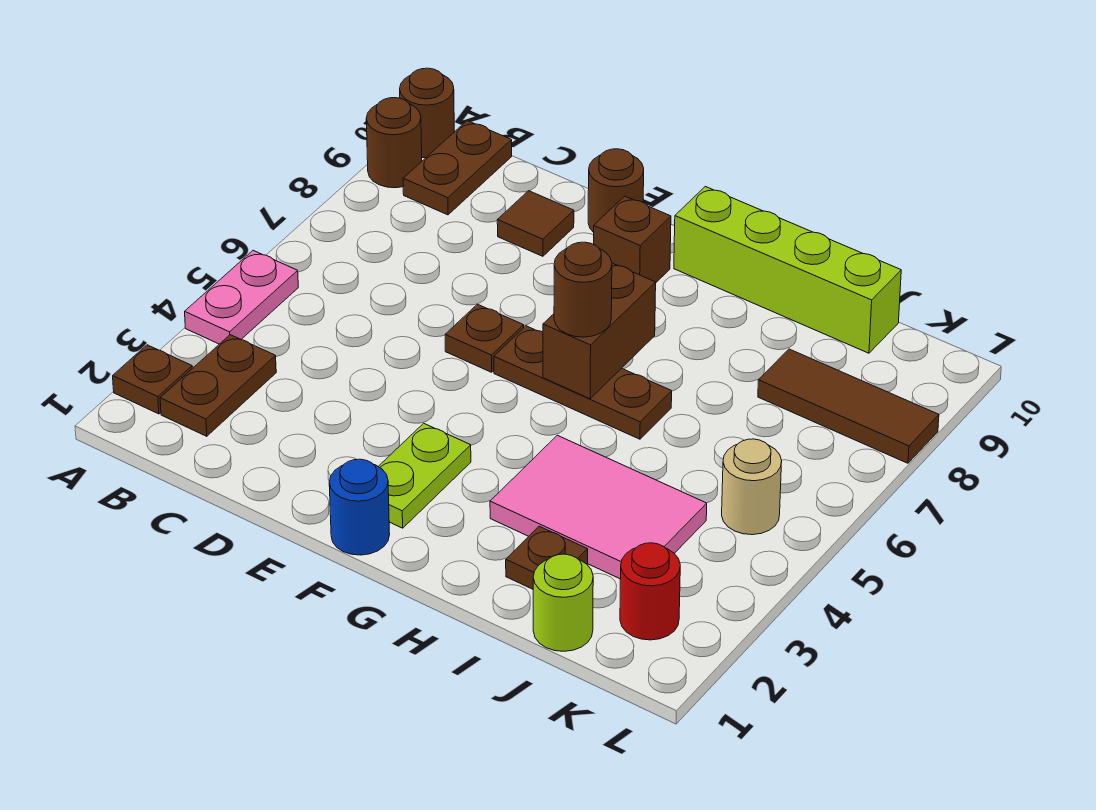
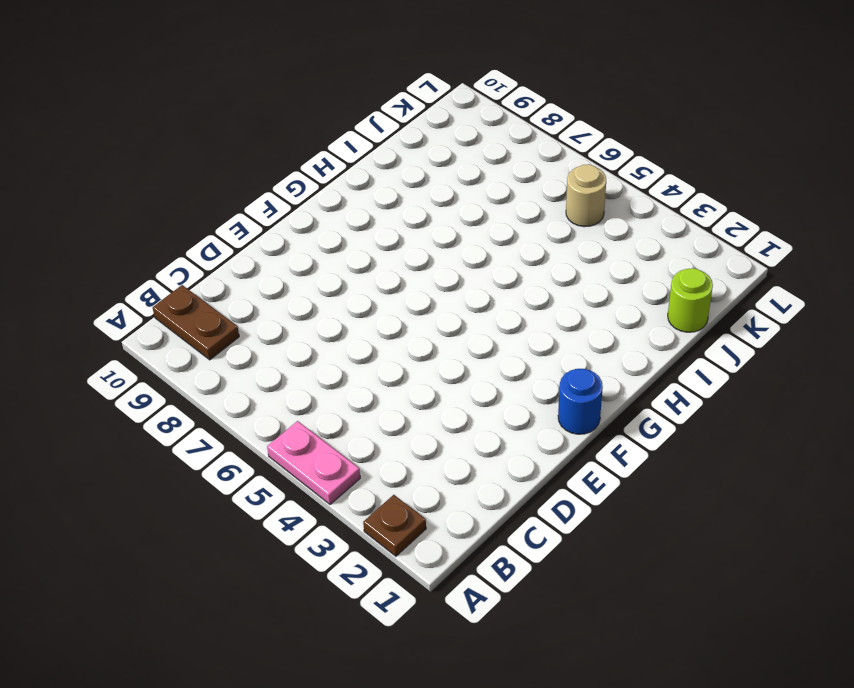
none -> brown 1x1 round brick [366,98,422,188]
none -> brown 1x1 round brick [400,68,454,158]
none -> brown 1x2 plate [160,335,276,436]

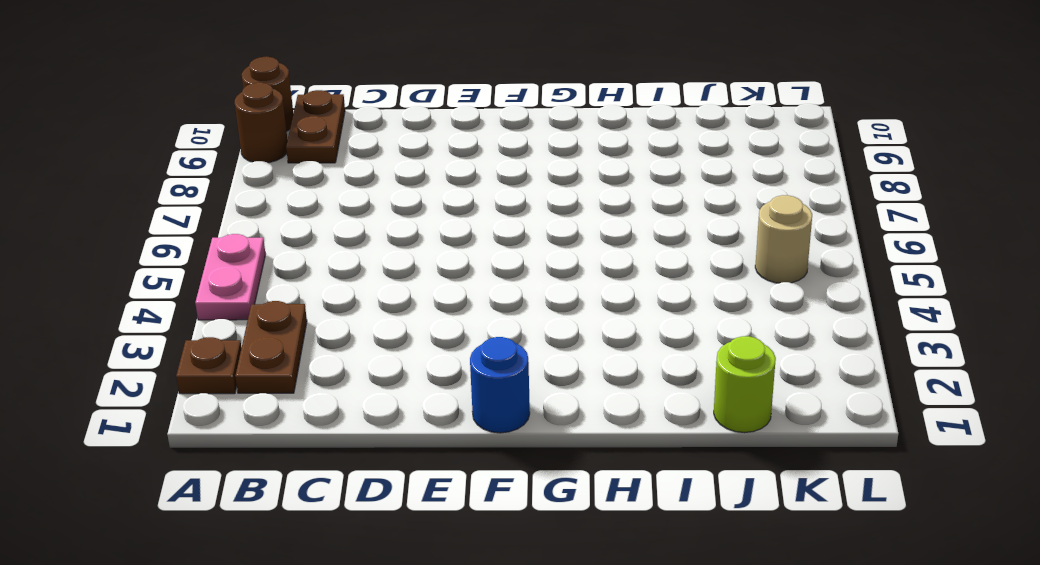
none -> brown 1x1 tile [497,191,574,256]
none -> brown 1x1 plate [445,304,524,372]
none -> brown 1x1 round brick [588,149,644,232]

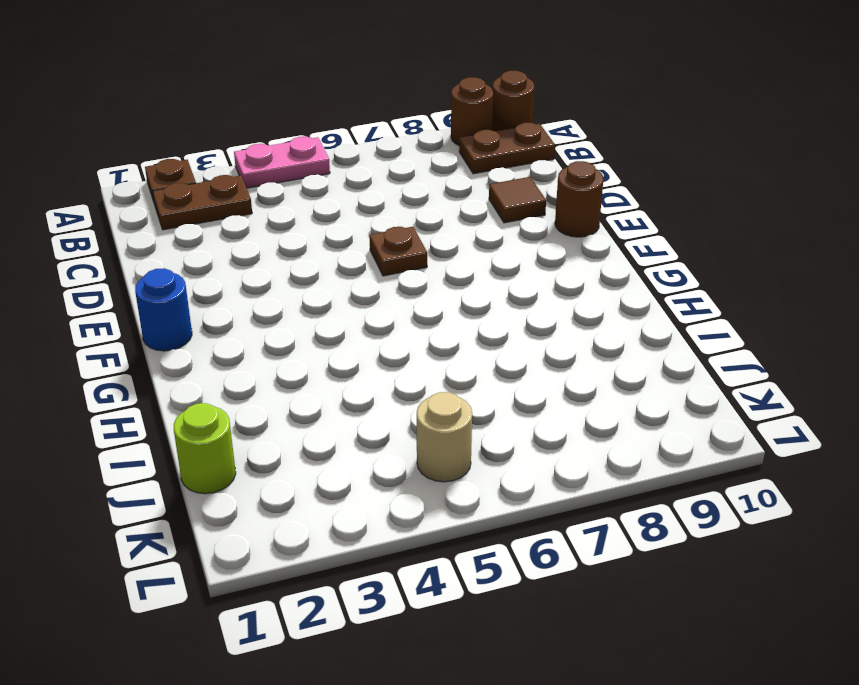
none -> lime 1x2 plate [378,423,471,528]
none -> brown 1x3 plate [494,326,672,439]
none -> brown 1x1 brick [594,196,671,282]

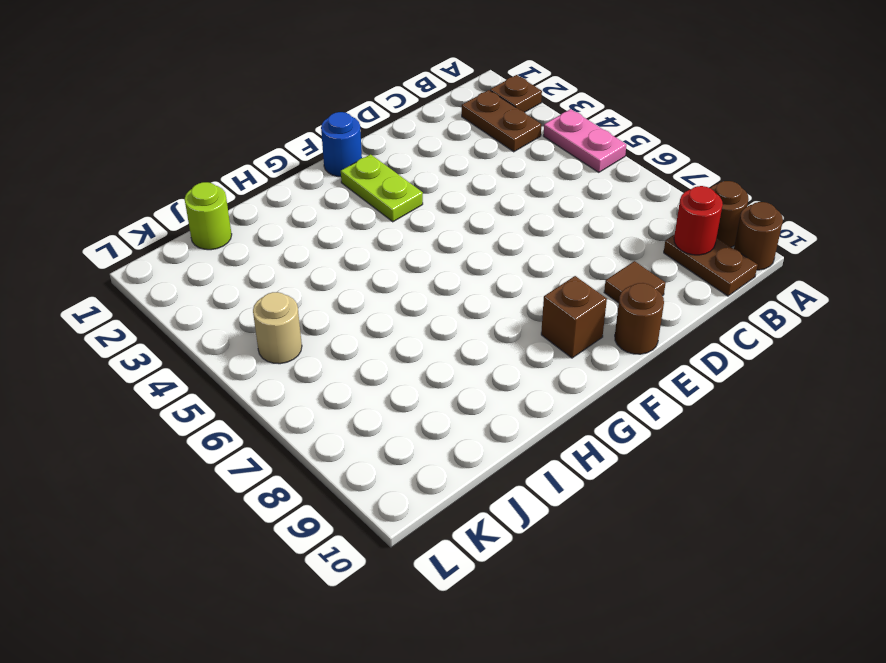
red 1x1 round brick [674,186,723,255] -> red 1x1 round brick moved to [620,543,680,640]
none -> brown 1x1 plate [445,304,524,372]
none -> brown 1x3 plate [494,326,672,439]
none -> lime 1x4 brick [674,187,901,353]

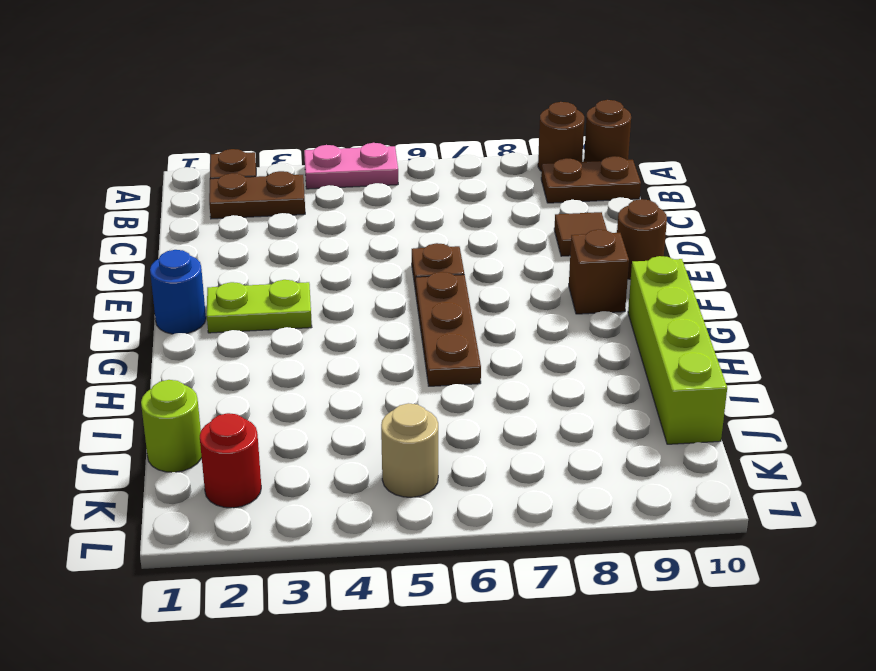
none -> pink 2x3 tile [490,435,707,579]
none -> brown 1x1 plate [506,526,588,589]
none -> brown 1x3 tile [758,349,939,463]

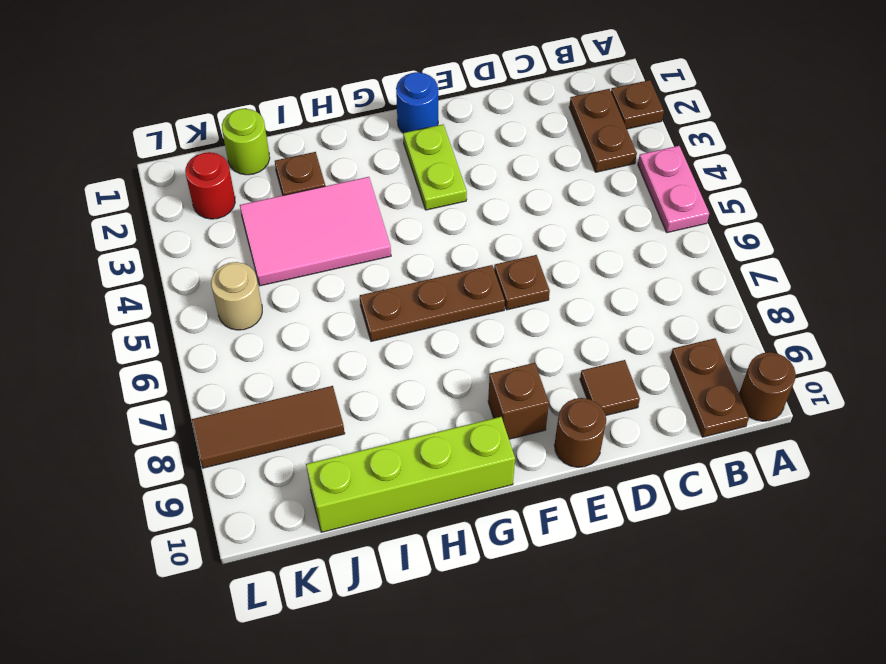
none -> brown 1x1 round brick [366,98,422,188]
none -> brown 1x2 brick [543,263,656,399]
none -> brown 1x1 round brick [554,242,612,337]

